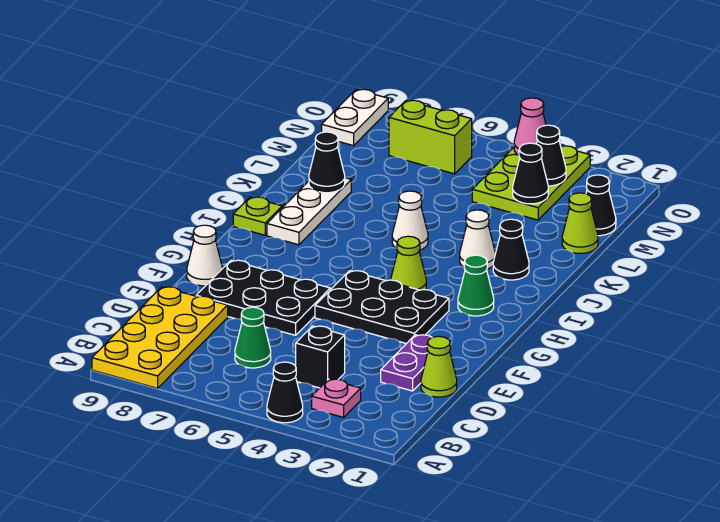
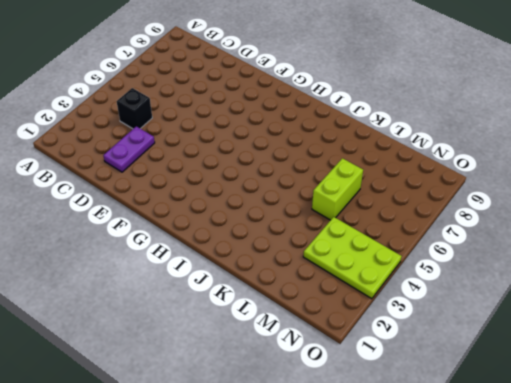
purple 1x2 plate [103,126,155,172] -> purple 1x2 plate turned to [381,335,432,391]
lime 1x2 brick [312,158,363,220] -> lime 1x2 brick moved to [389,100,472,174]
none -> black 1x1 cone [267,362,303,423]
none -> yellow 2x4 plate [92,287,228,388]
none -> pink 1x1 plate [312,379,361,417]

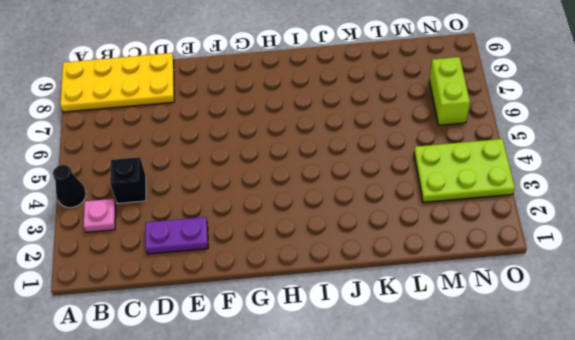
none -> green 1x1 cone [235,307,271,368]
none -> lime 1x1 cone [421,336,457,397]
none -> black 2x3 plate [196,260,330,335]

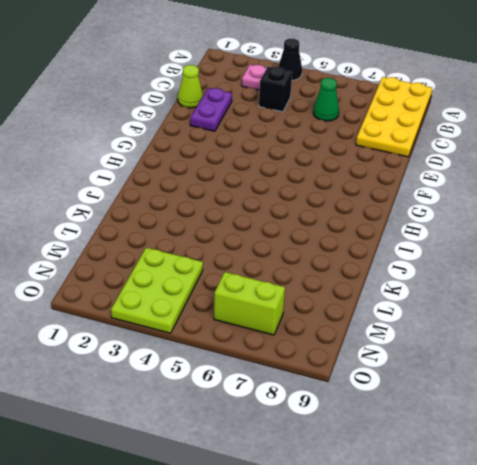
none -> black 2x3 plate [196,260,330,335]
none -> black 2x3 plate [315,271,449,344]
none -> white 1x1 cone [187,225,223,286]

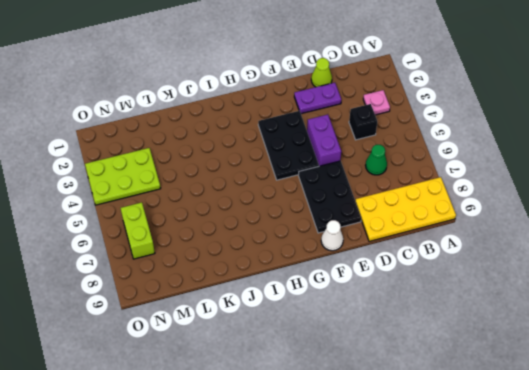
purple 1x2 brick [307,115,341,166] -> none
none -> black 1x1 cone [267,362,303,423]
none -> green 1x1 cone [458,255,494,316]
none -> lime 1x1 cone [391,236,426,290]

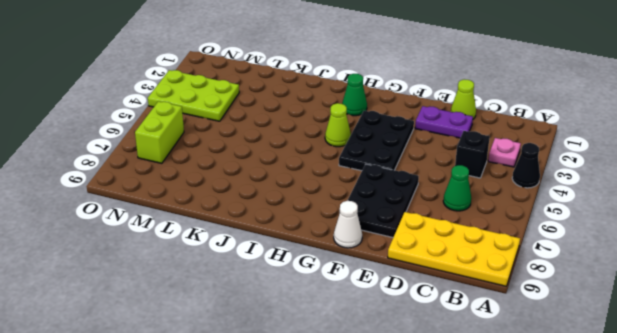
none -> white 1x3 plate [267,178,351,245]
none -> lime 1x1 plate [233,197,282,235]
none -> black 1x1 cone [493,219,529,280]

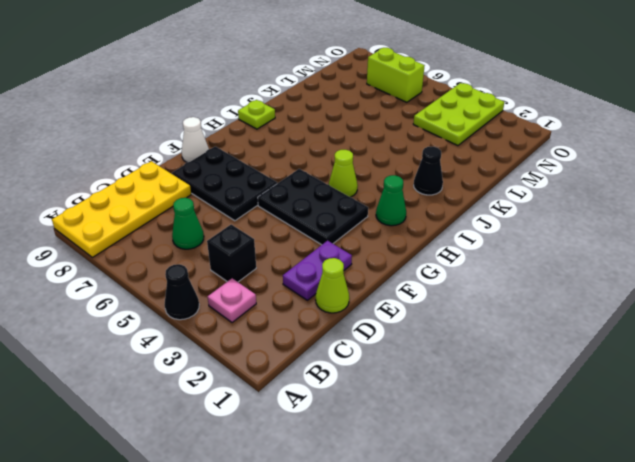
none -> white 1x3 plate [267,178,351,245]
none -> white 1x1 cone [460,210,495,269]
none -> white 1x1 cone [392,191,428,250]

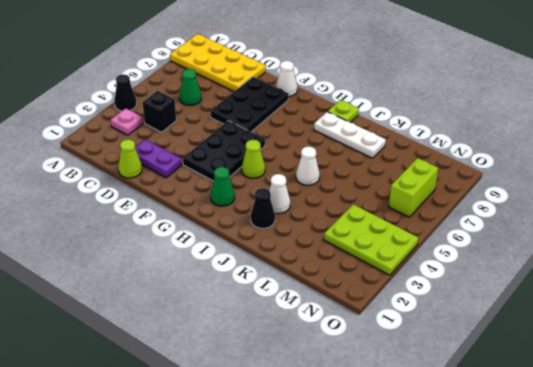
none -> lime 1x1 cone [562,193,598,253]
none -> black 1x1 cone [586,175,616,236]
none -> white 1x2 plate [322,89,388,146]

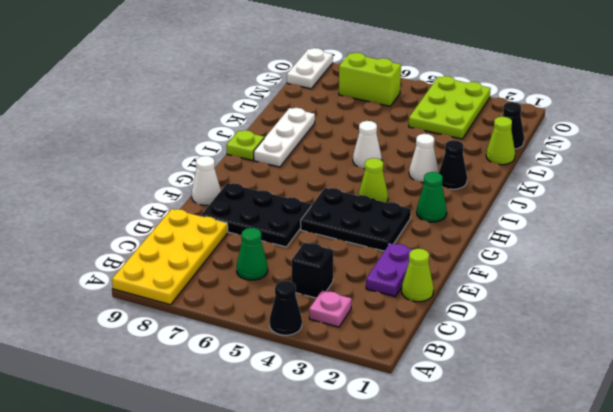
none -> black 1x1 cone [309,132,345,193]
none -> black 1x1 cone [513,143,548,204]
none -> black 1x1 cone [537,125,566,186]

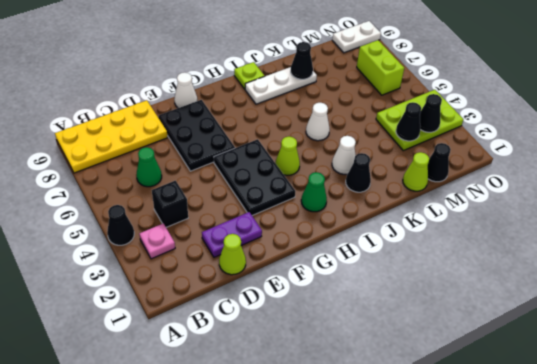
none -> pink 1x1 cone [514,98,546,155]

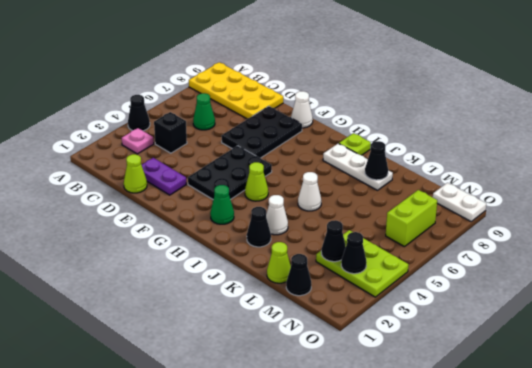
none -> pink 1x1 cone [514,98,546,155]

